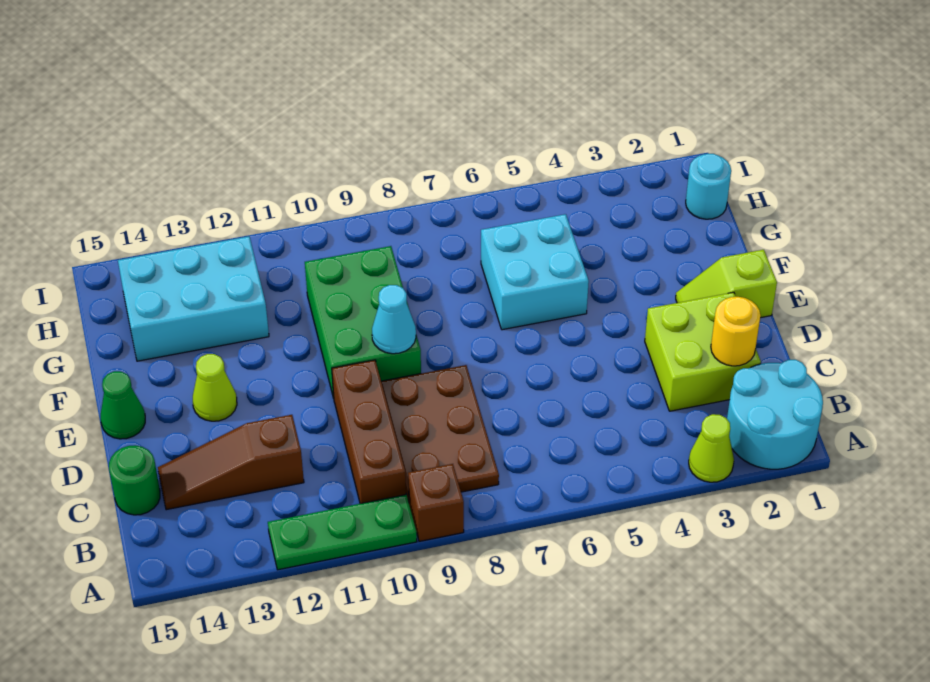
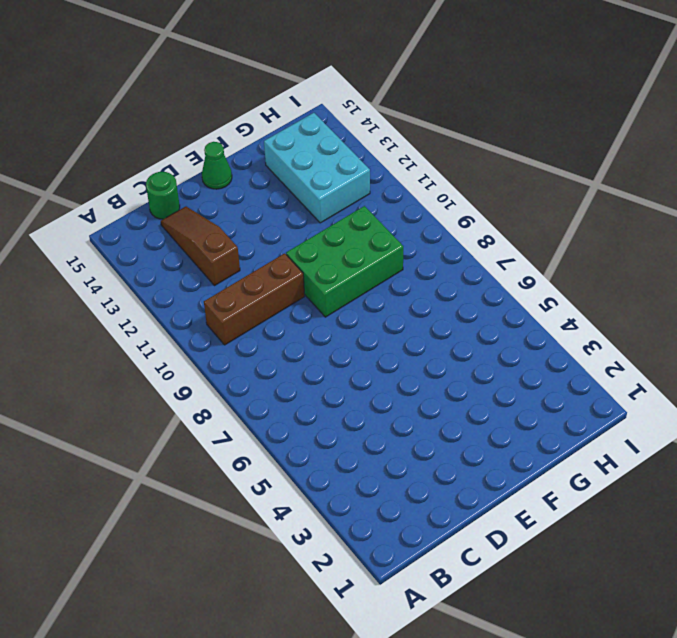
none -> cyan 2x2 round brick [727,360,823,469]
none -> lime 1x1 cone [689,414,734,482]
none -> brown 1x1 brick [408,464,464,541]

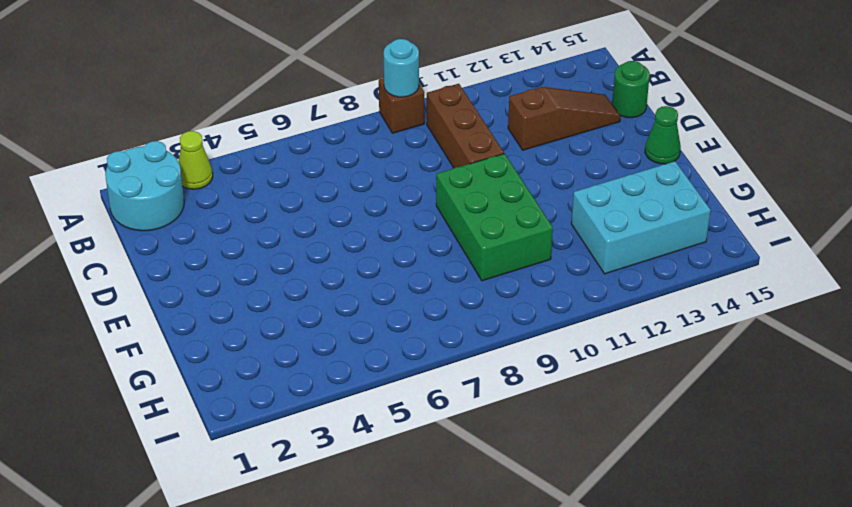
cyan 1x1 round brick [384,39,419,97] -> cyan 1x1 round brick moved to [686,154,731,219]
none -> green 1x3 plate [268,495,417,570]
none -> brown 2x3 plate [381,365,499,501]
none -> lime 2x2 brick [645,292,761,411]

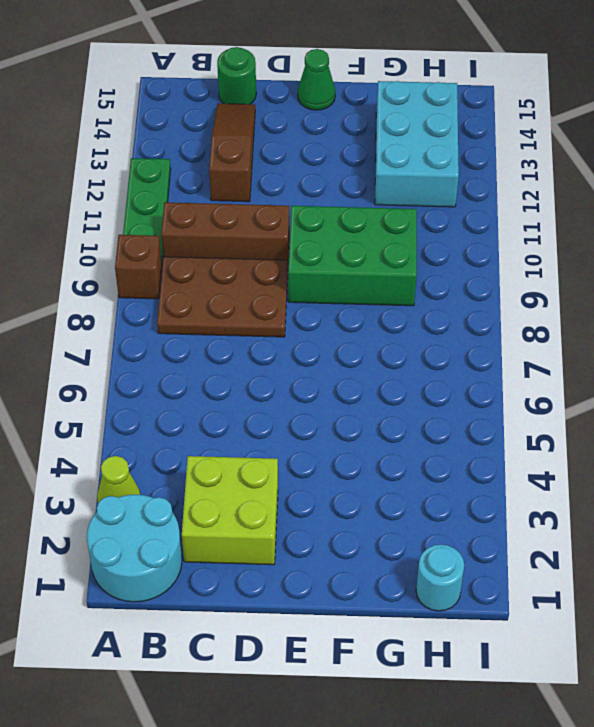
none -> lime 1x2 slope [676,250,777,318]
none -> lime 1x1 cone [193,354,237,421]
none -> cyan 2x2 brick [481,214,589,330]

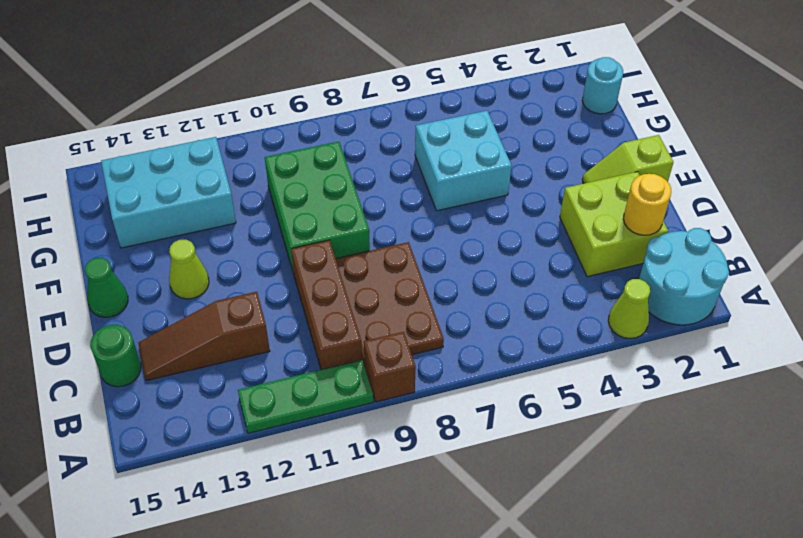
none -> cyan 1x1 cone [372,285,416,354]

